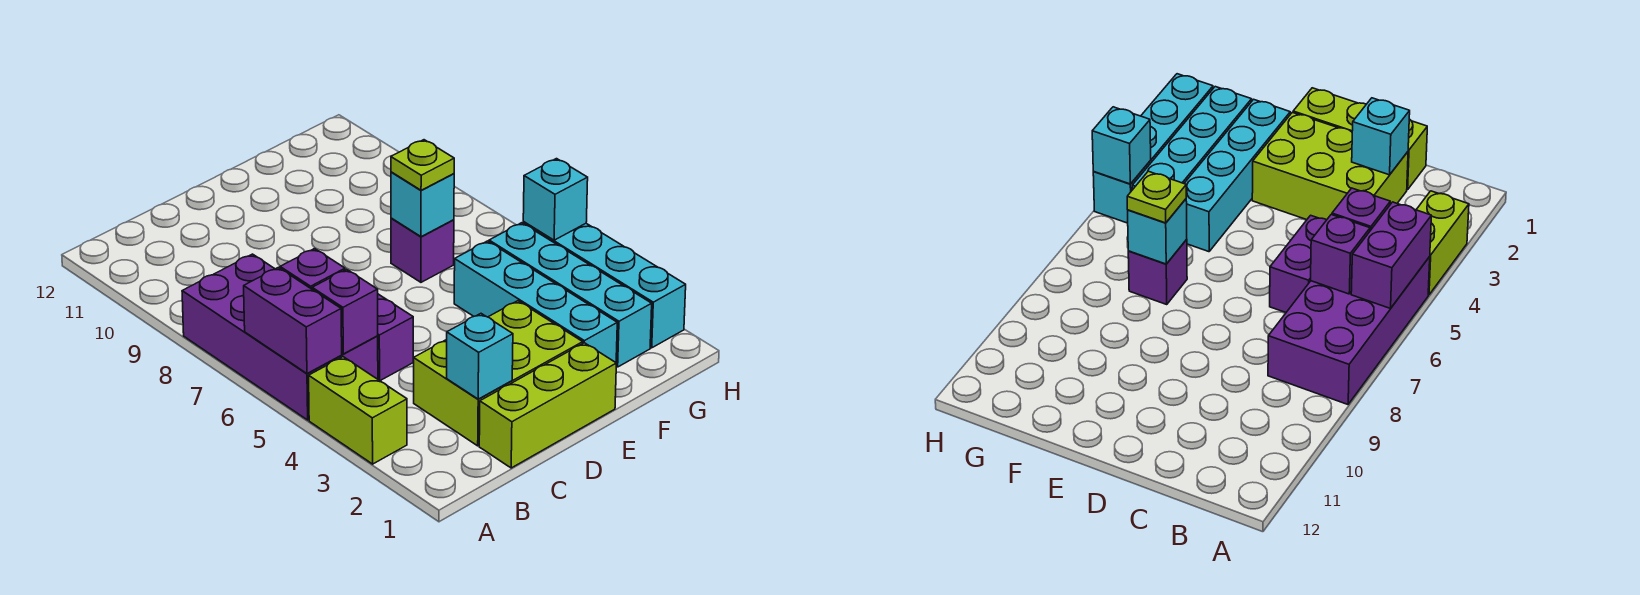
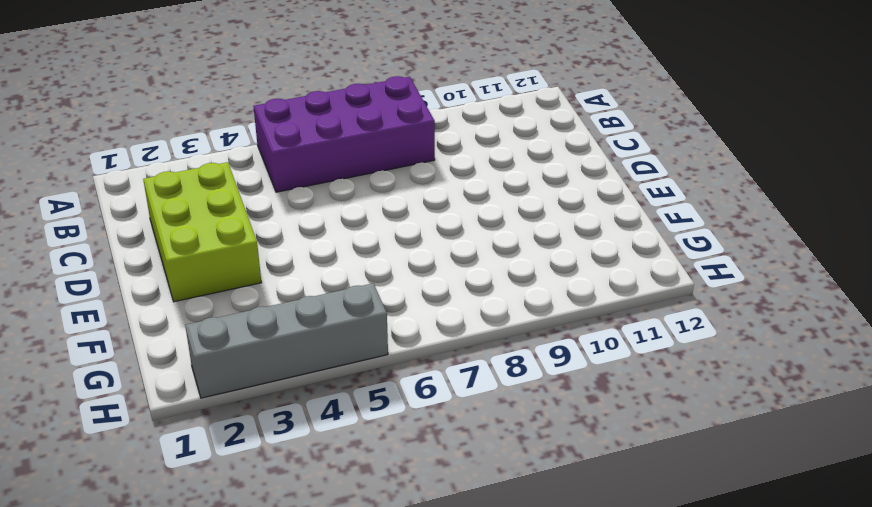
grey 1x4 brick [185,283,388,398] -> cyan 1x4 brick [523,222,686,348]
none -> lime 1x2 brick [309,357,407,464]
none -> lime 1x3 brick [479,343,616,468]
none -> purple 1x2 brick [378,294,413,381]

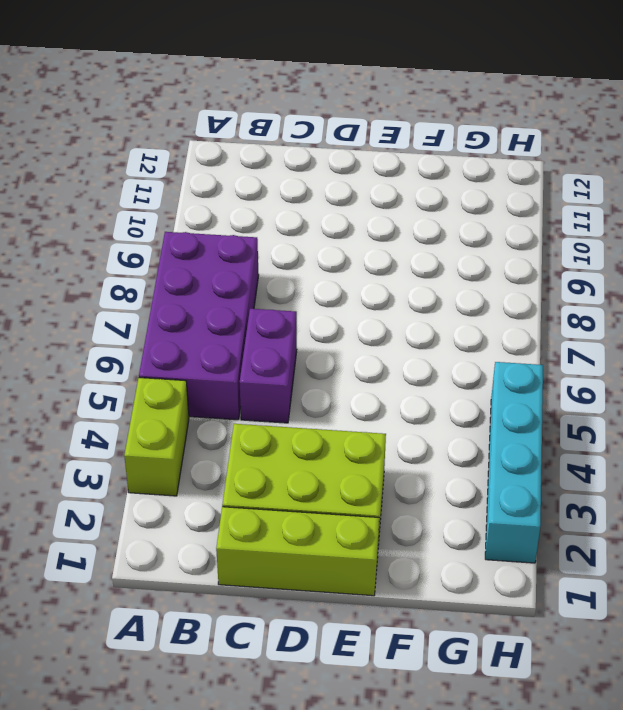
none -> cyan 1x4 brick [454,241,617,362]
none -> purple 1x1 brick [391,218,454,282]
none -> cyan 1x4 brick [489,223,652,367]

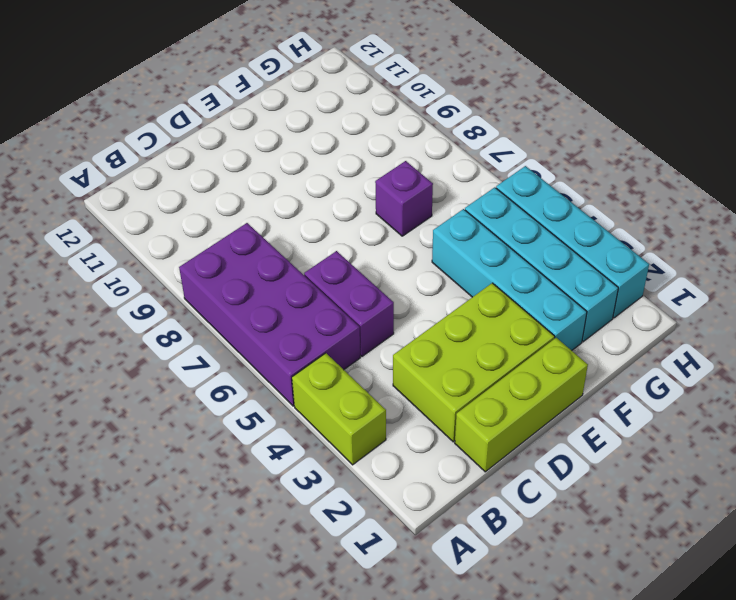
none -> purple 1x2 brick [244,267,342,374]
none -> purple 1x1 brick [312,269,378,354]
none -> purple 1x1 brick [280,249,345,289]

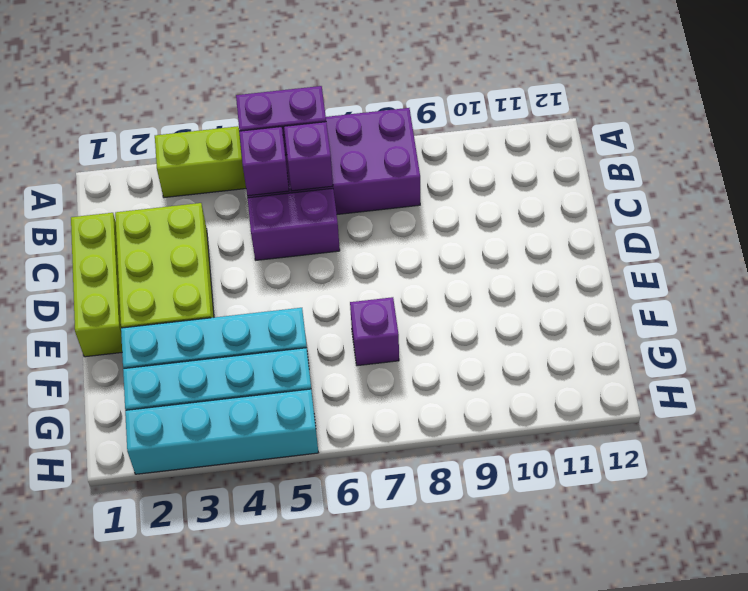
none -> cyan 1x1 brick [447,314,513,399]
none -> cyan 1x1 brick [391,172,454,237]
none -> cyan 1x1 brick [523,159,588,240]

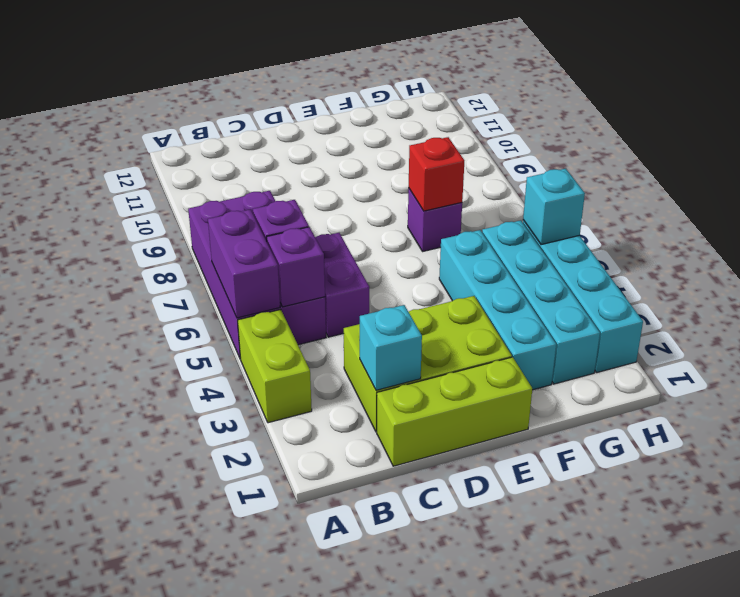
red 1x1 brick [409,137,464,211] -> cyan 1x1 brick [391,172,454,237]
none -> lime 1x1 plate [391,140,454,191]

